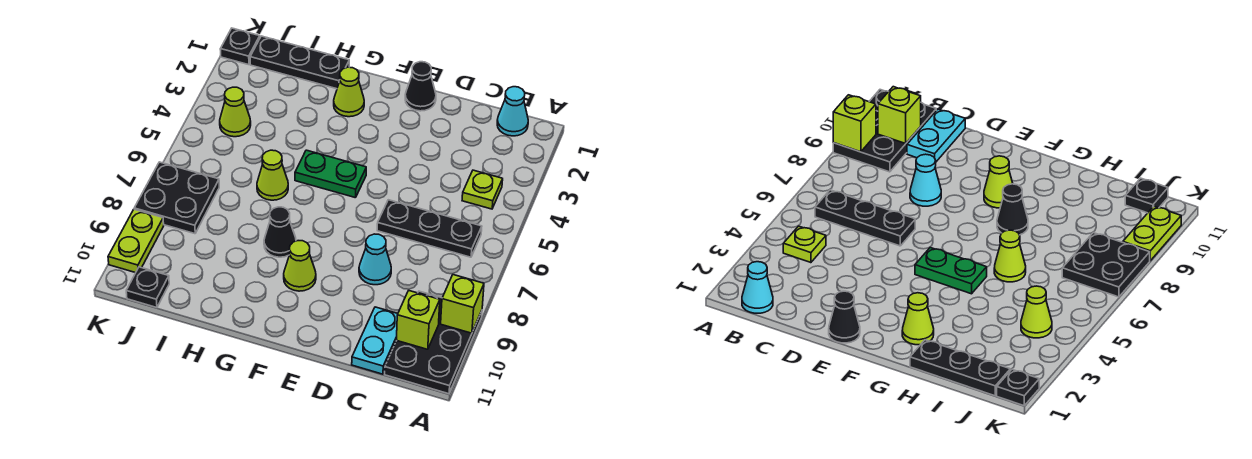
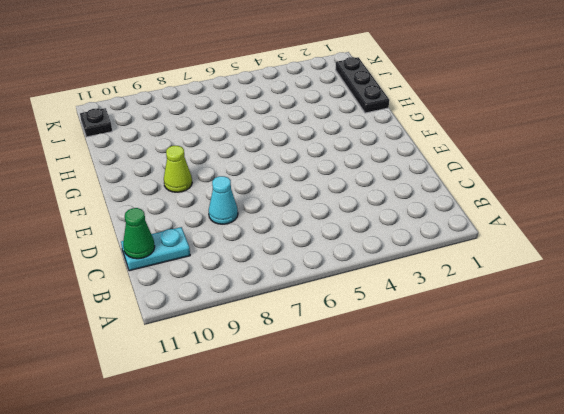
green 1x1 cone [123,208,155,259] -> none
none -> black 2x3 plate [385,291,482,394]
none -> cyan 1x1 cone [497,87,528,136]
none -> lime 1x1 plate [462,170,503,209]

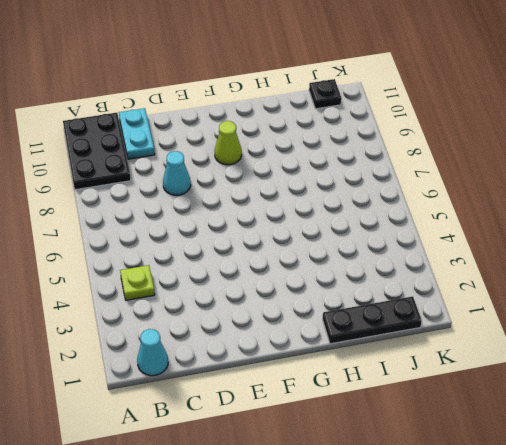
none -> black 1x3 plate [377,200,482,257]
none -> black 1x1 cone [405,62,436,111]
none -> green 1x2 plate [295,150,366,198]

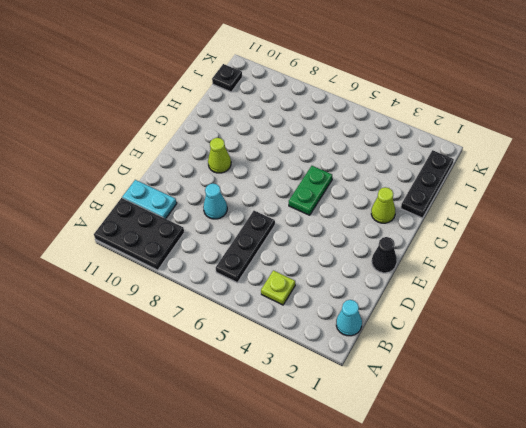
none -> black 1x1 cone [264,207,296,257]
none -> lime 1x1 cone [257,150,288,200]
none -> lime 1x1 cone [220,87,251,137]

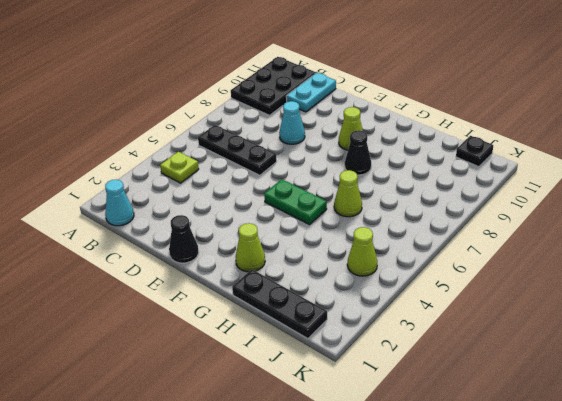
none -> black 2x2 plate [134,162,219,234]
none -> black 1x1 plate [220,28,260,65]
none -> lime 1x2 plate [108,209,164,273]

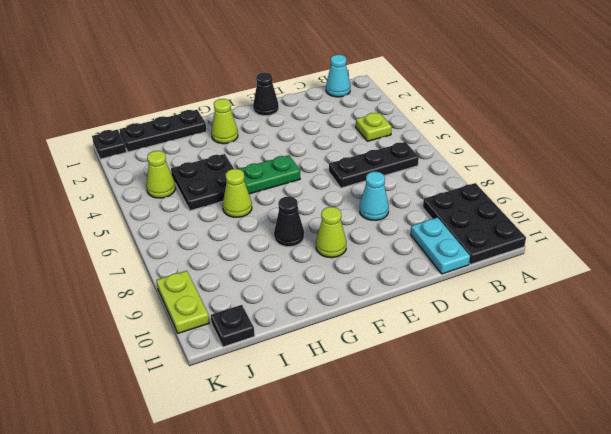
black 2x2 plate [171,154,234,211] -> black 2x2 plate moved to [134,162,219,234]
none -> lime 1x1 brick [441,275,484,333]
none -> lime 1x1 brick [397,291,440,349]

